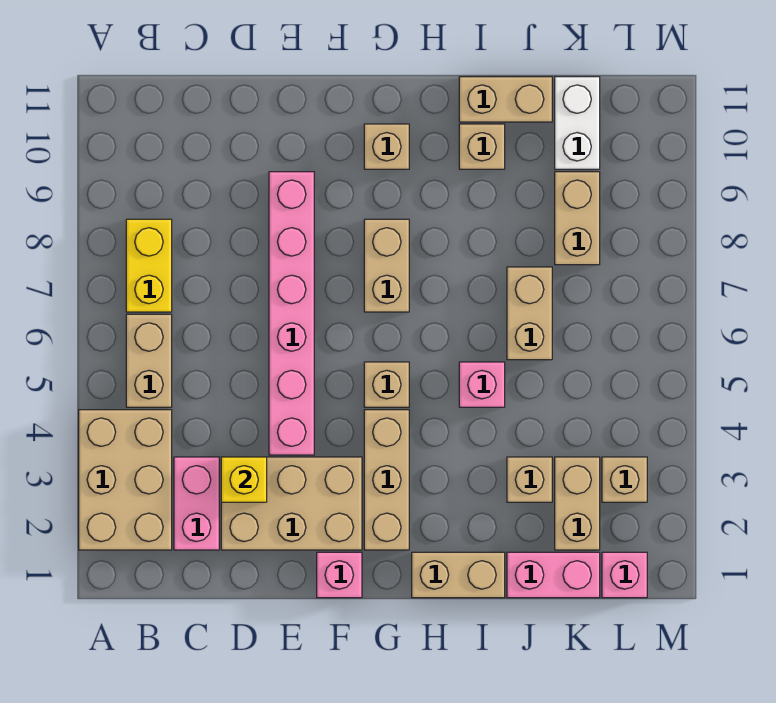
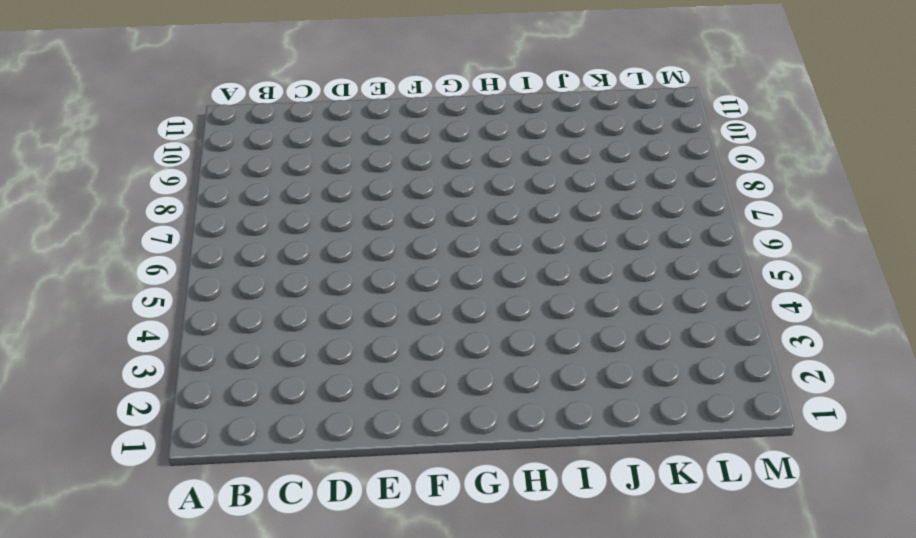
none -> tan 2x3 brick [79,410,172,550]
none -> tan 1x2 brick [126,314,172,407]
none -> yellow 1x2 brick [126,219,172,312]

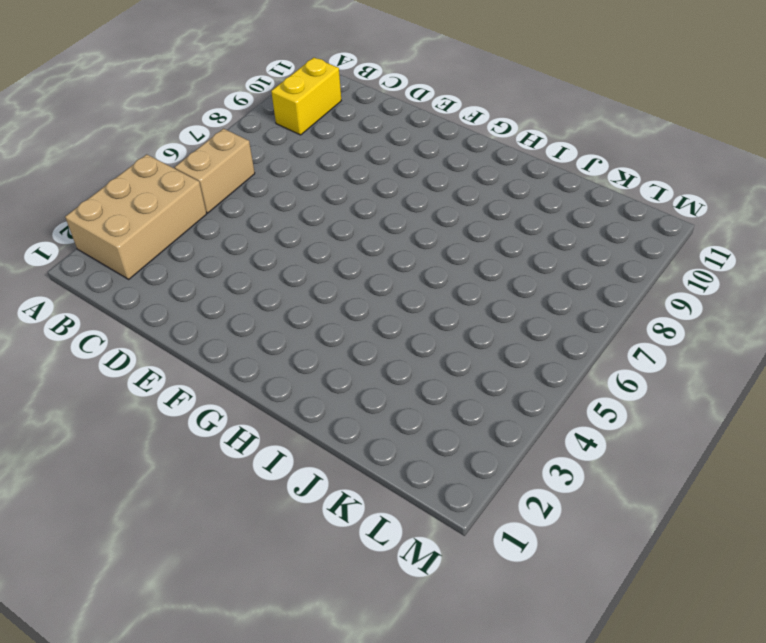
yellow 1x2 brick [271,58,341,135] -> yellow 1x2 brick moved to [126,219,172,312]
none -> pink 1x2 brick [174,457,219,550]
none -> tan 2x3 brick [221,457,362,550]
none -> pink 1x6 brick [269,172,314,455]

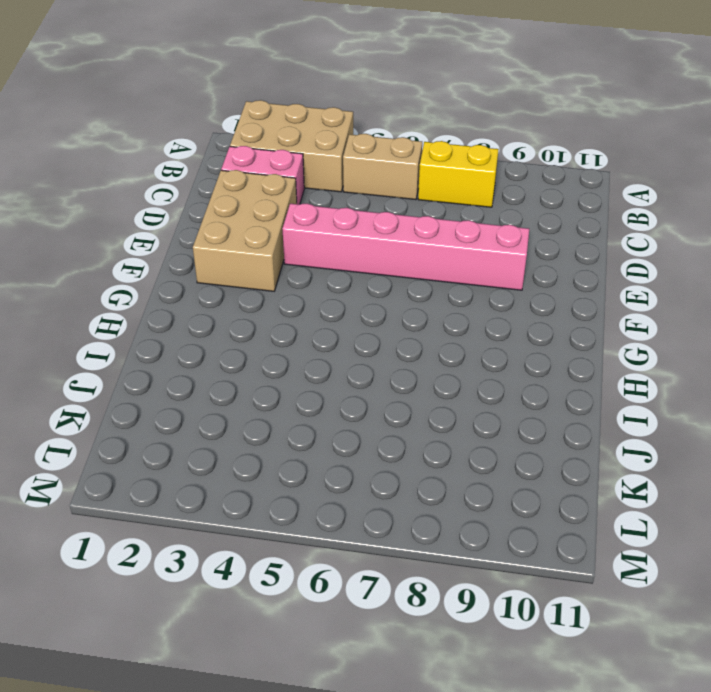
none -> pink 1x1 brick [317,552,362,598]
none -> tan 1x3 brick [364,410,409,550]
none -> tan 1x1 brick [364,362,409,407]

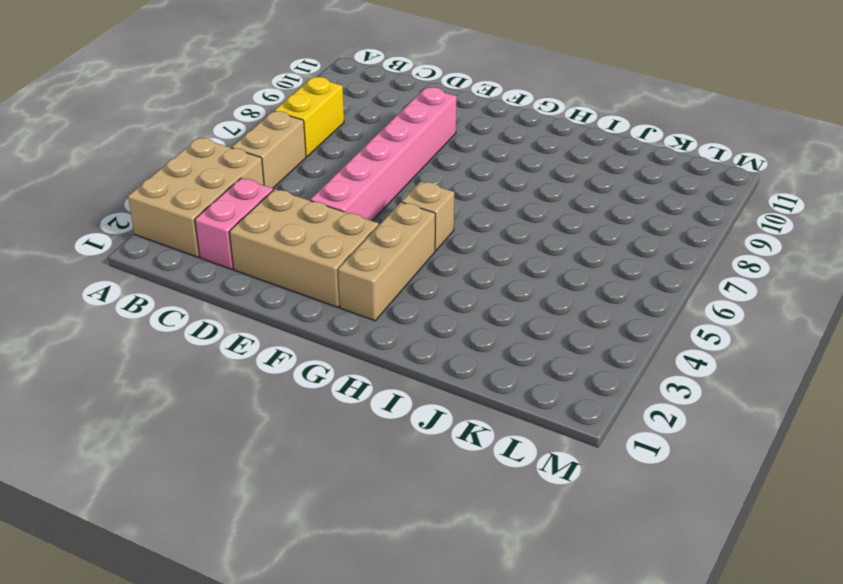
none -> pink 1x1 brick [317,552,362,598]
none -> tan 1x2 brick [364,219,409,312]
none -> tan 1x1 brick [364,124,409,169]

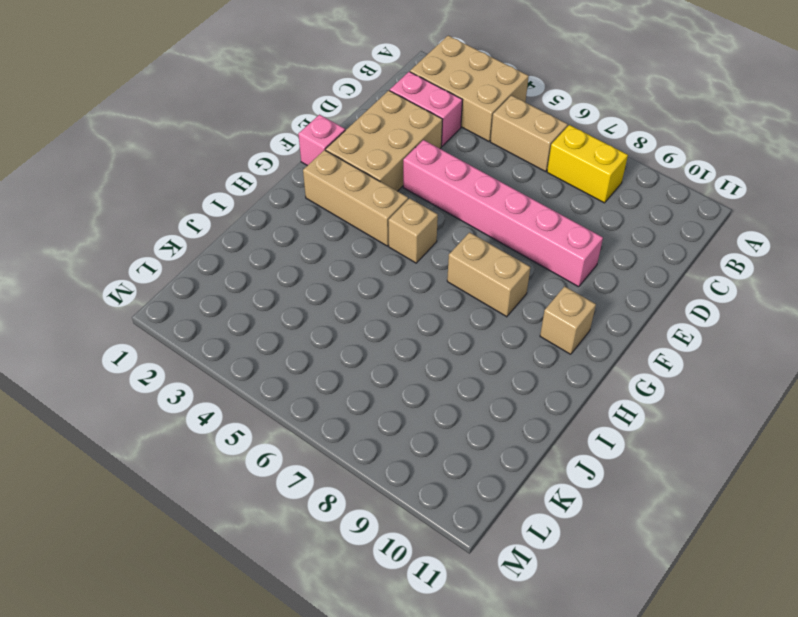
none -> tan 1x2 brick [412,552,505,598]
none -> pink 1x1 brick [459,362,505,407]
none -> tan 1x1 brick [459,124,505,169]

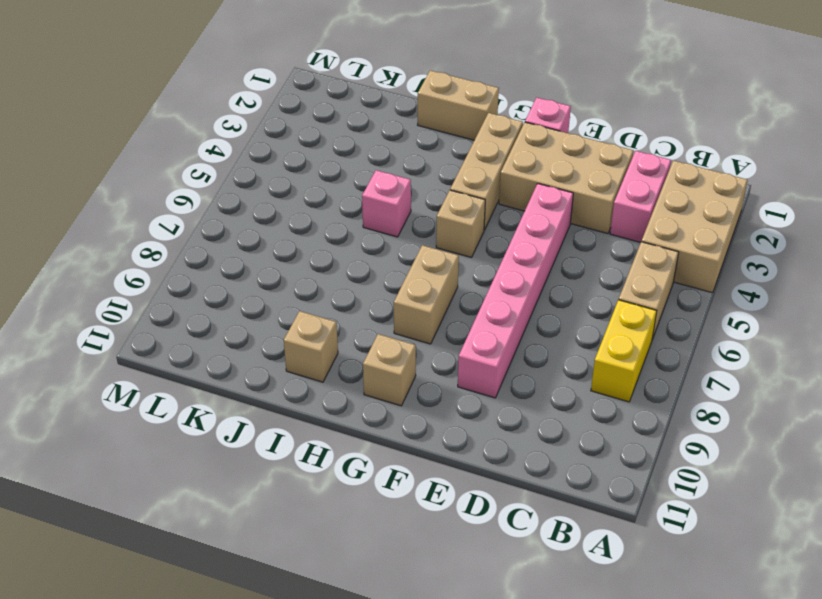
none -> tan 1x2 brick [459,77,552,122]
none -> pink 1x2 brick [507,552,600,598]
none -> tan 1x1 brick [507,457,552,502]

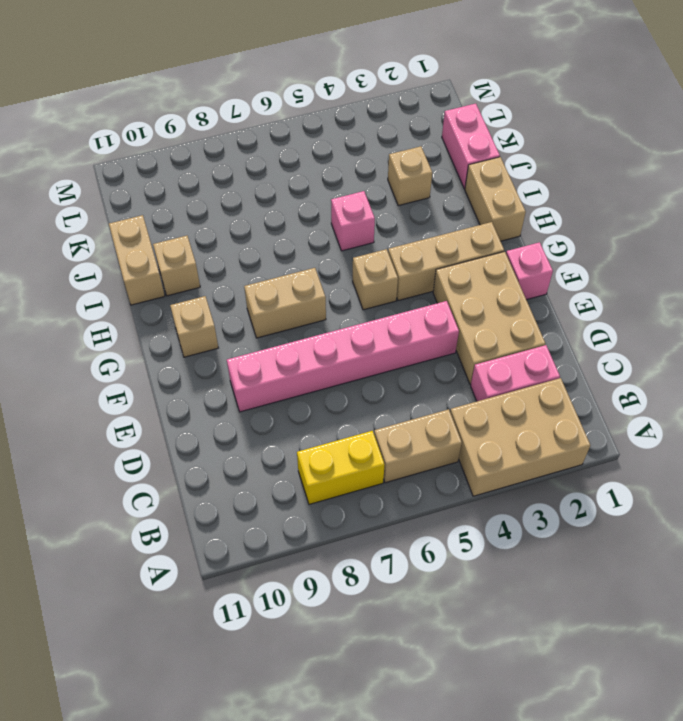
none -> tan 1x2 brick [507,267,552,360]
none -> tan 1x2 brick [555,457,600,550]
none -> tan 1x2 brick [555,172,600,265]

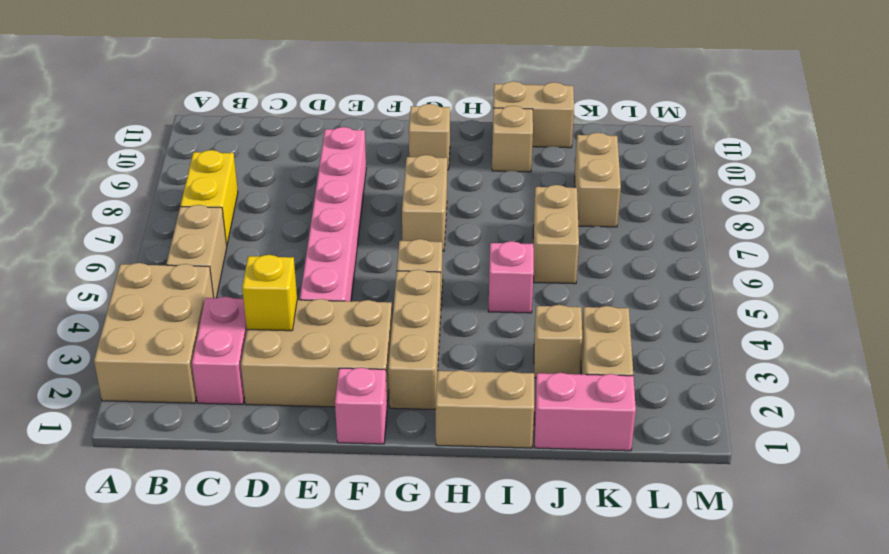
none -> white 1x2 brick [555,77,600,169]
none -> pink 1x1 brick [602,552,647,598]
none -> tan 1x1 brick [602,457,647,502]

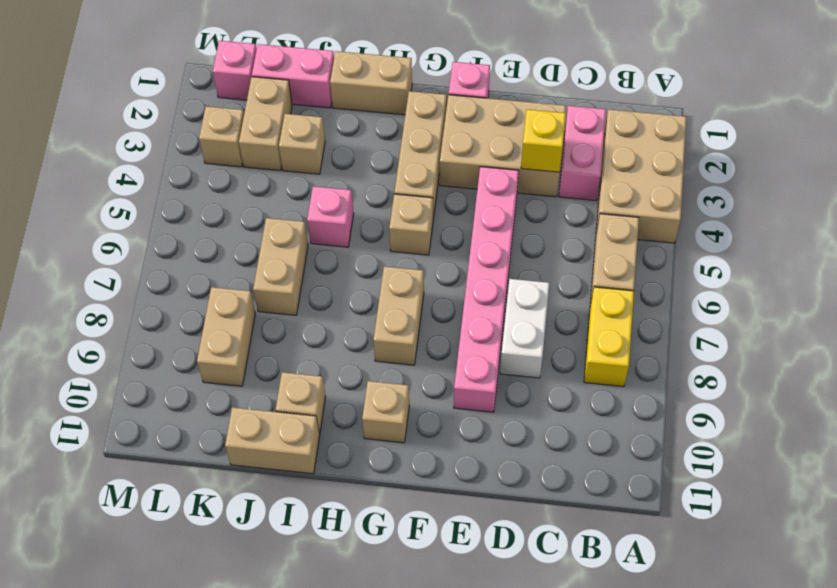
white 1x2 brick [500,279,549,378] -> white 1x2 brick moved to [555,77,600,169]

